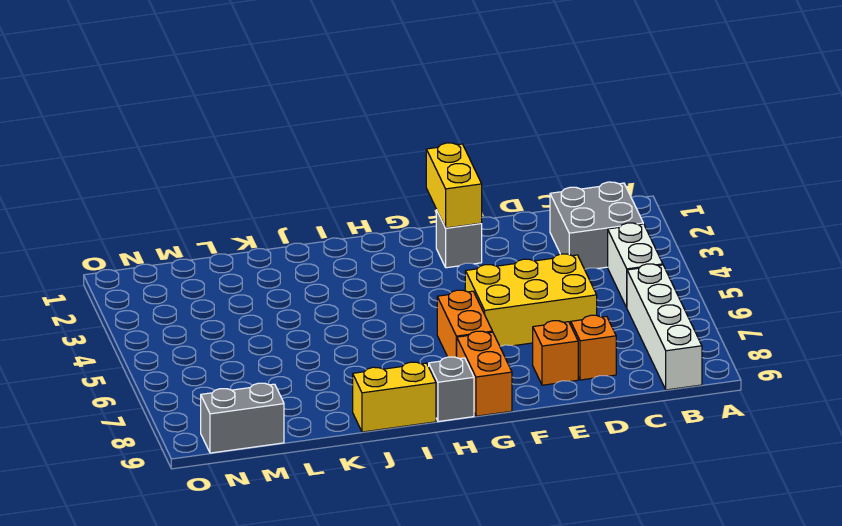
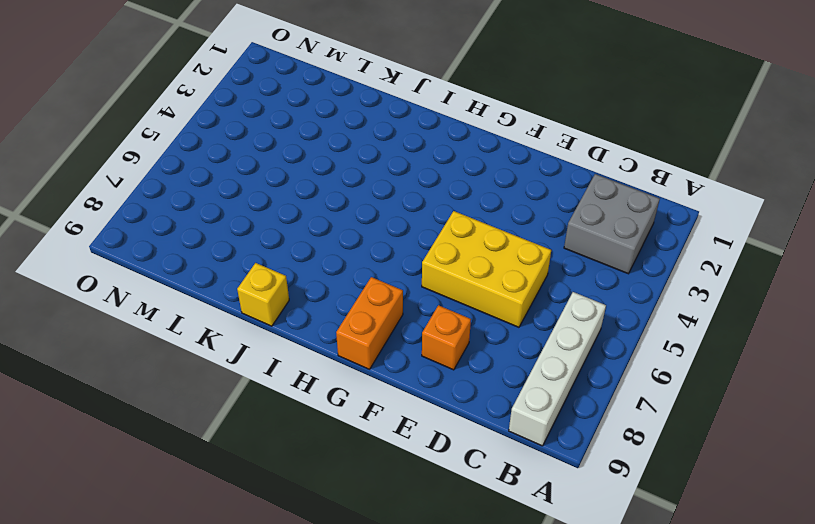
yellow 1x1 brick [237,263,289,326] -> yellow 1x2 brick [353,362,436,432]
none -> white 1x2 brick [608,223,663,307]
none -> orange 1x1 brick [571,315,616,380]
none -> grey 1x1 brick [436,210,482,268]

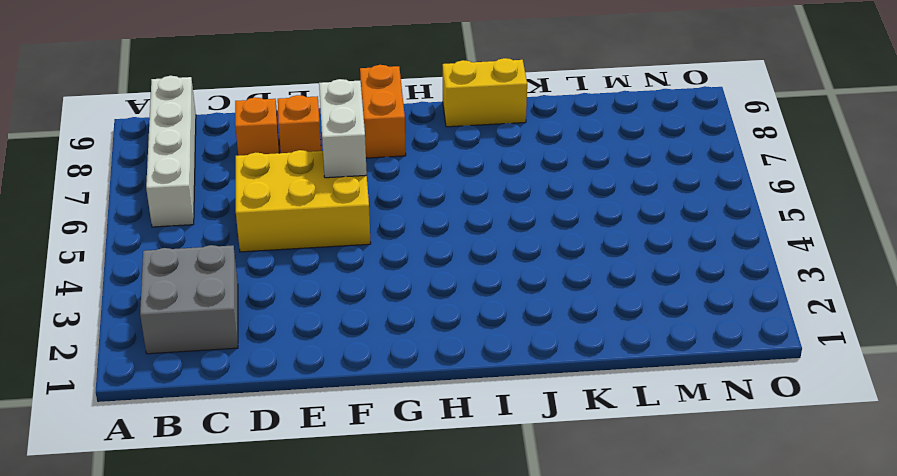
white 1x2 brick [319,79,367,178] -> white 1x2 brick moved to [608,223,663,307]
none -> grey 1x1 brick [436,210,482,268]
none -> orange 1x2 brick [437,290,492,357]
none -> grey 1x1 brick [429,357,474,422]

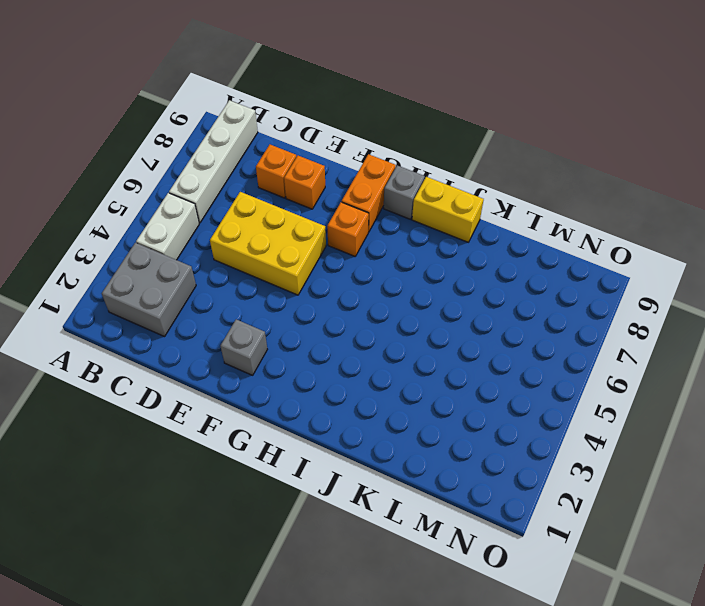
orange 1x1 brick [327,202,369,256] -> orange 1x2 brick [437,290,492,357]
none -> grey 1x2 brick [201,383,284,453]
none -> yellow 1x2 brick [426,143,482,228]

